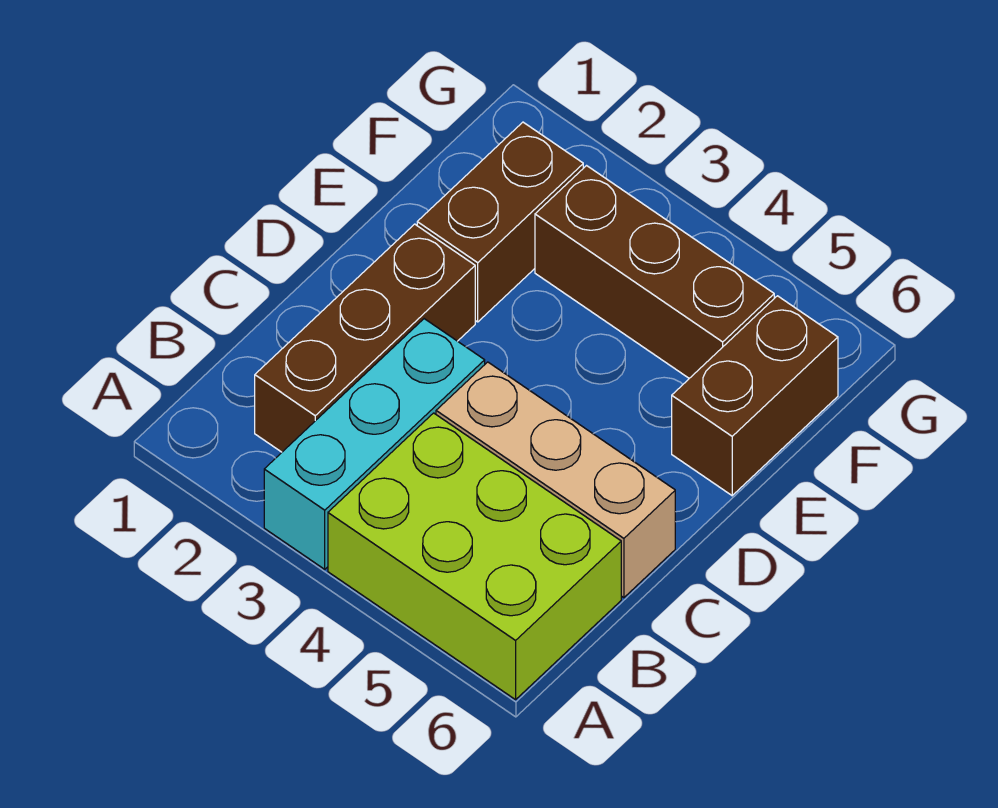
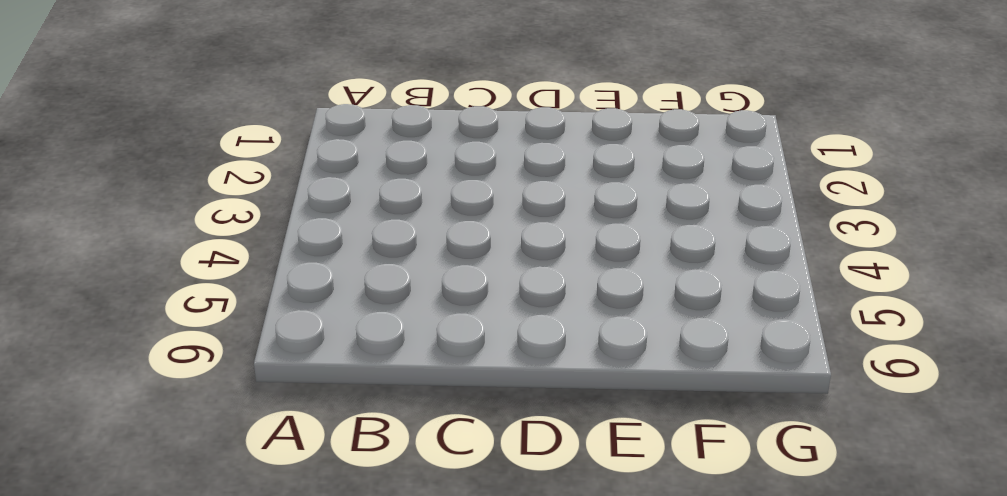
none -> cyan 1x3 brick [264,319,485,569]
none -> lime 2x3 brick [328,413,621,700]

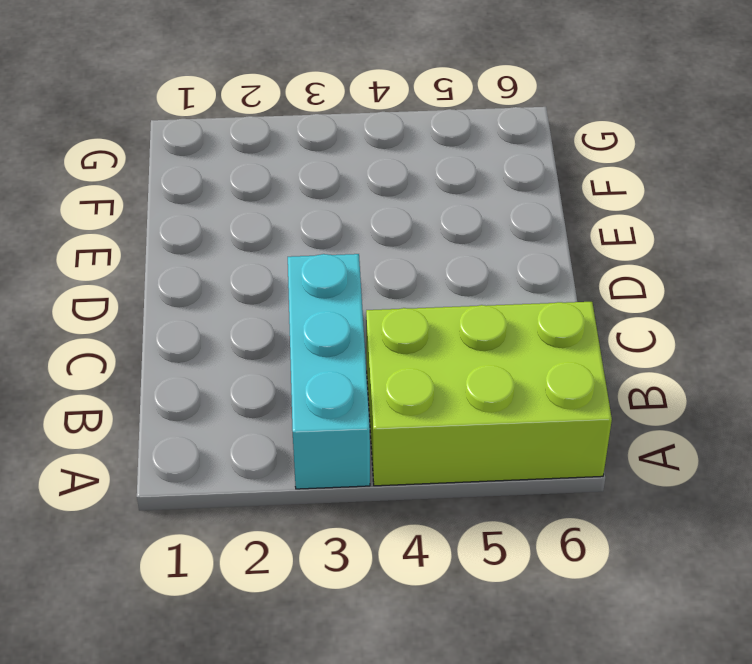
none -> brown 1x3 brick [255,224,475,452]
none -> tan 1x3 brick [436,362,675,598]

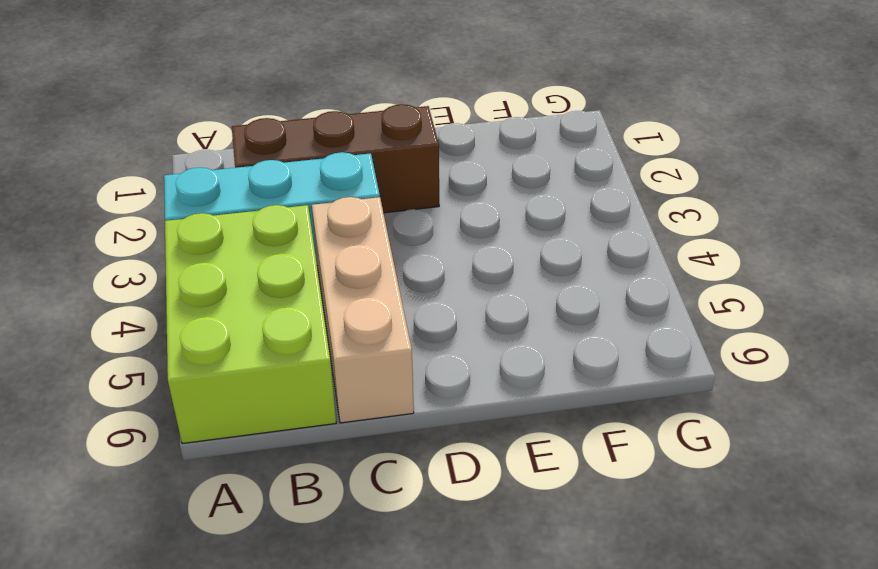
none -> brown 1x2 brick [417,122,583,322]
none -> brown 1x2 brick [672,296,838,496]

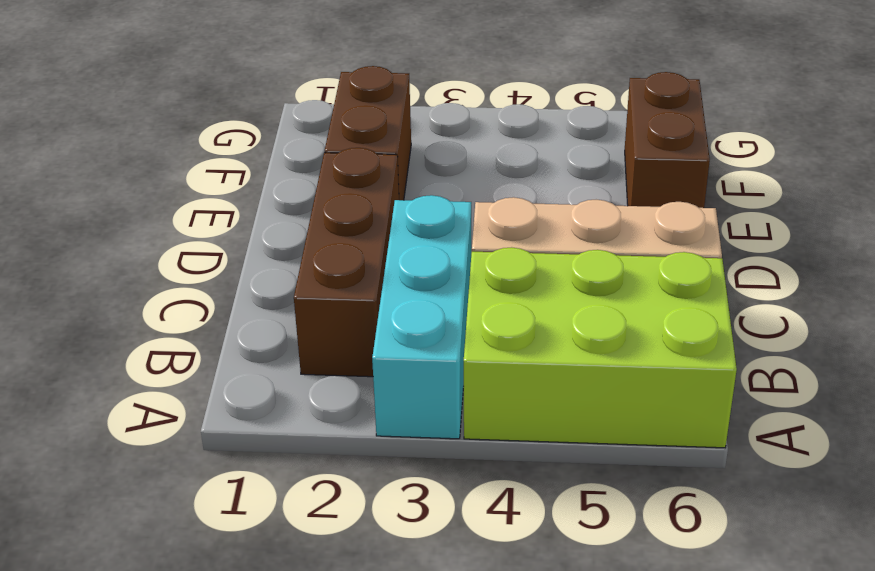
none -> brown 1x3 brick [535,166,774,378]

